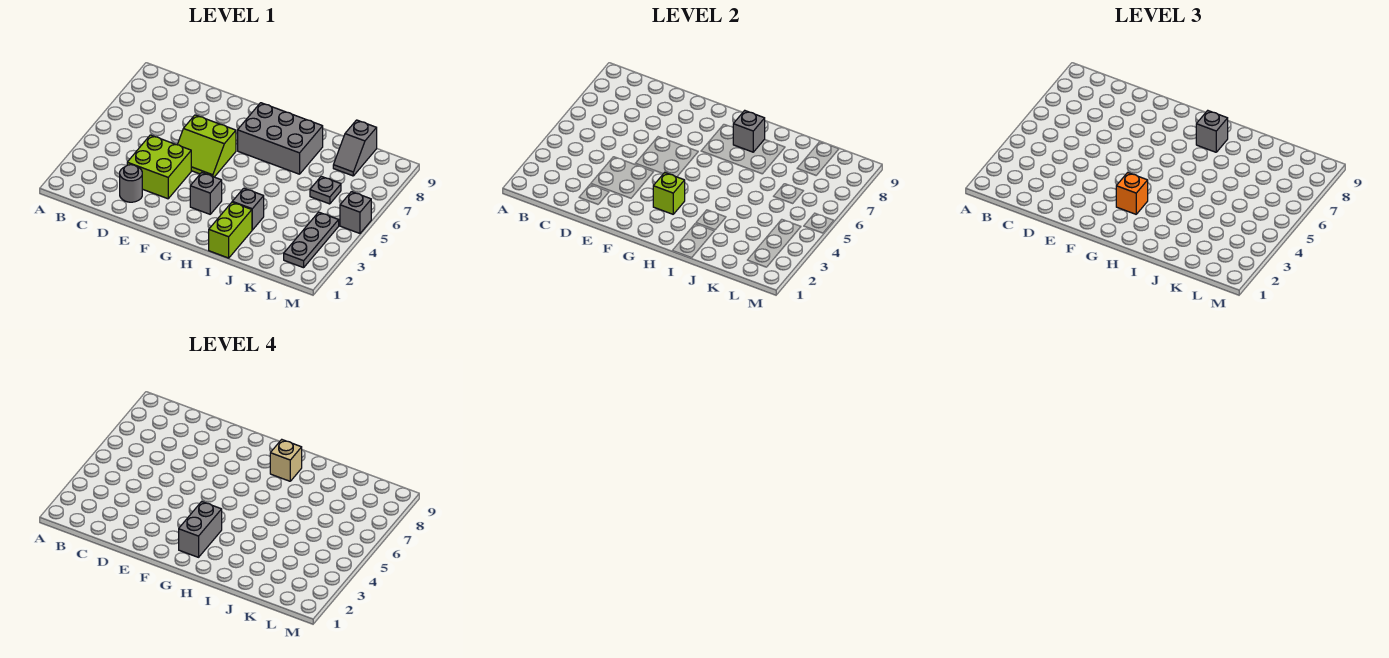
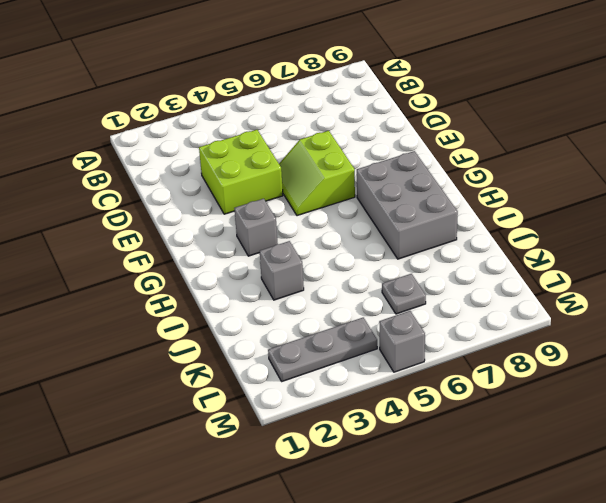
none -> grey 1x1 round brick [120,165,142,202]
none -> lime 1x2 brick [209,202,252,258]
none -> grey 1x2 slope [333,120,377,176]

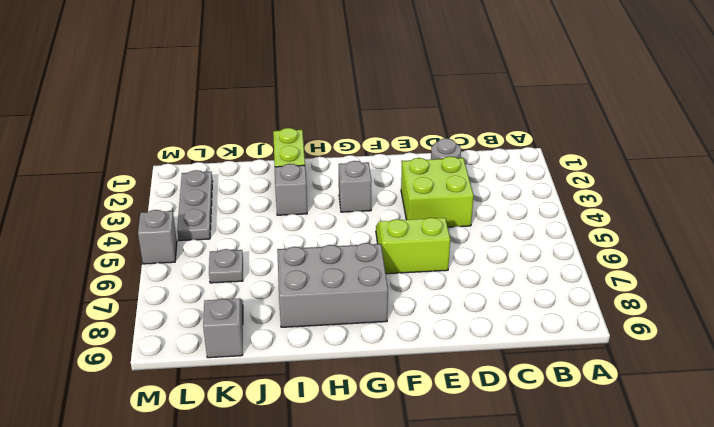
none -> lime 1x1 brick [653,173,685,214]
none -> grey 1x1 brick [733,111,765,152]
none -> orange 1x1 brick [1116,173,1148,214]

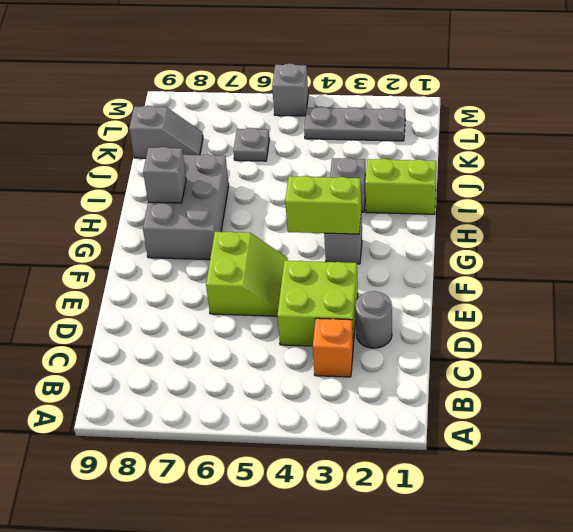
orange 1x1 brick [313,318,353,377] -> orange 1x1 brick moved to [1116,173,1148,214]
lime 1x2 brick [285,176,361,234] -> lime 1x1 brick [653,173,685,214]
none -> grey 1x1 brick [1196,111,1228,152]
none -> grey 1x2 brick [179,502,222,557]
none -> tan 1x1 brick [270,440,302,481]

